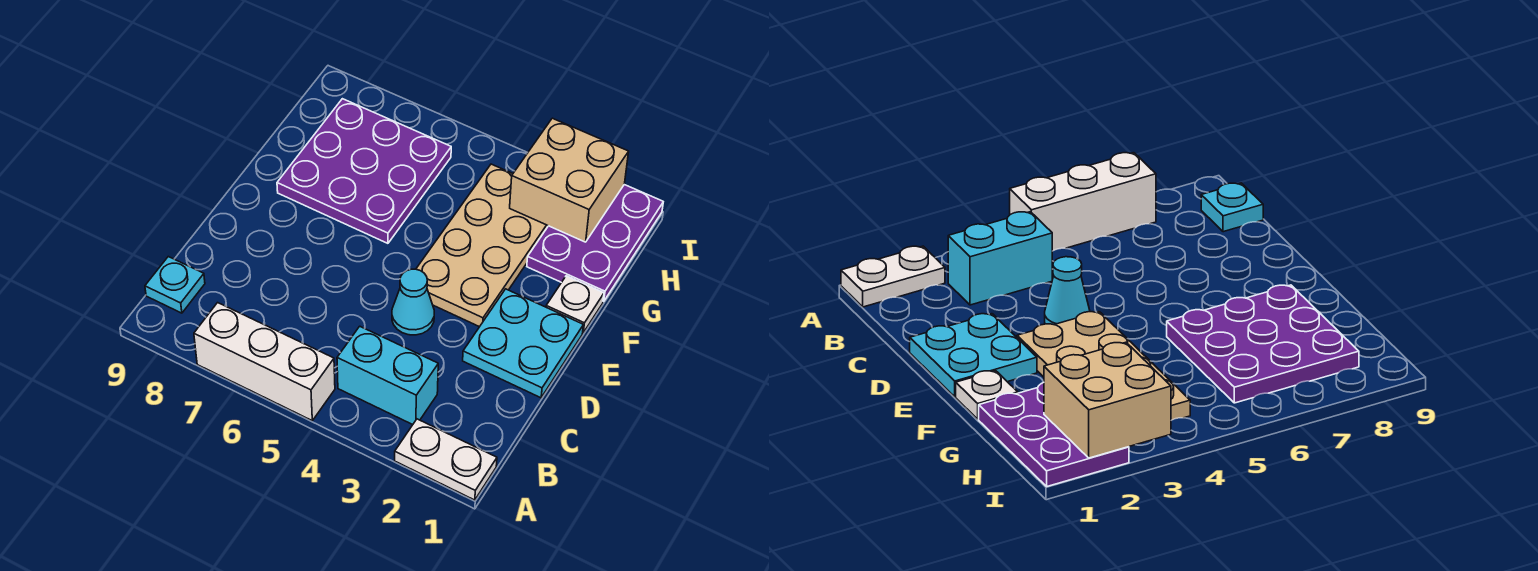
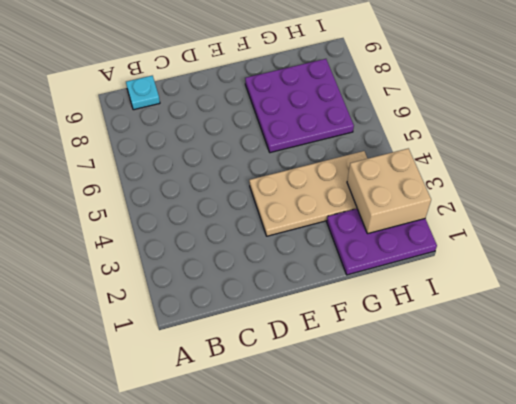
none -> white 1x2 plate [395,419,497,500]
none -> white 1x3 brick [194,303,335,420]

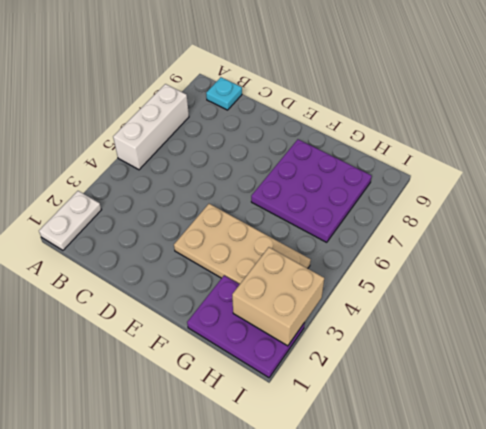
none -> cyan 1x2 brick [337,326,438,425]
none -> cyan 2x2 plate [463,289,583,398]

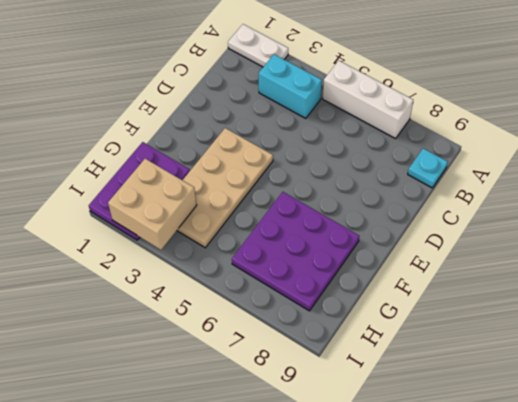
none -> cyan 2x2 plate [463,289,583,398]
none -> cyan 1x1 cone [392,269,434,335]

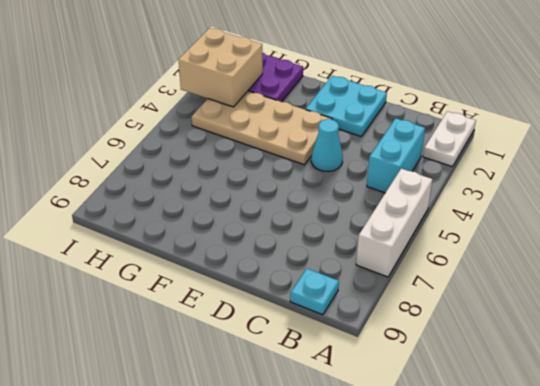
none -> white 1x1 plate [546,276,604,333]
none -> purple 3x3 plate [277,99,451,243]

